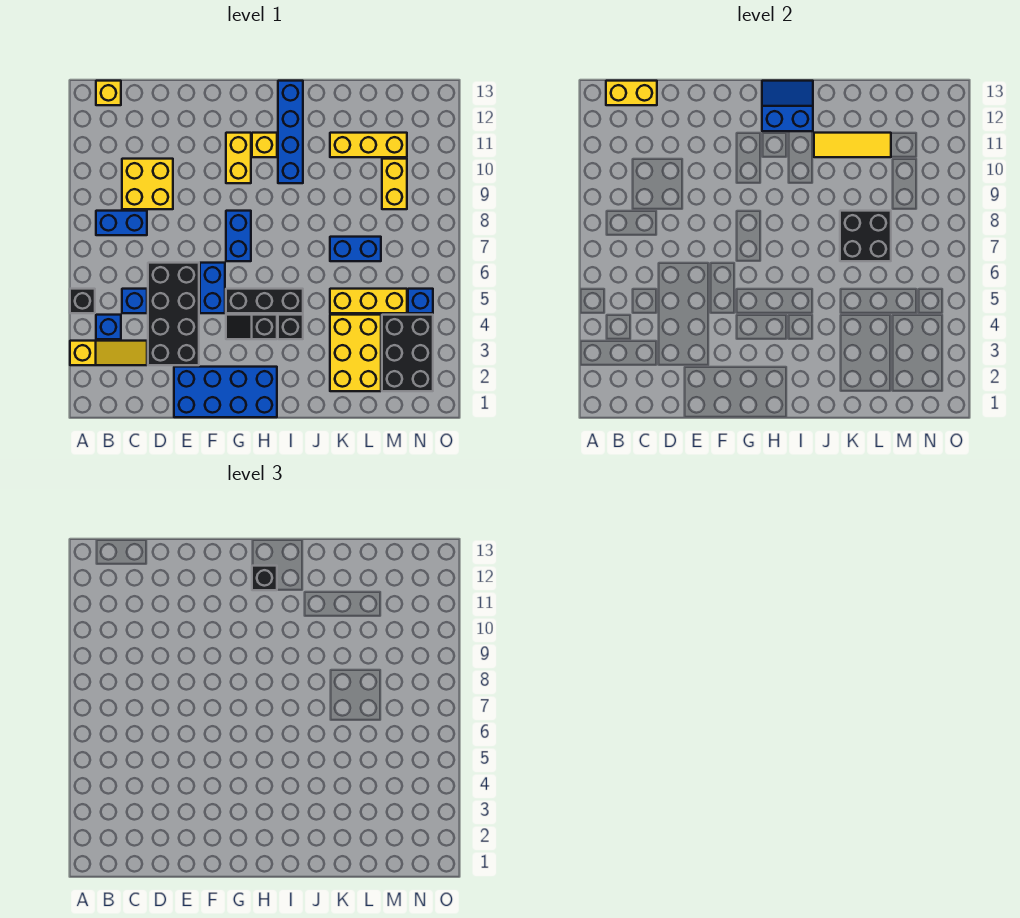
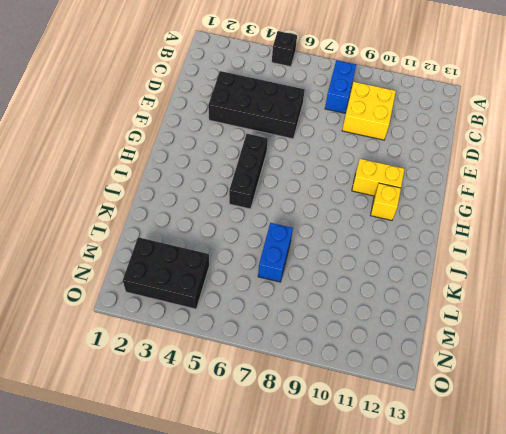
none -> yellow 1x3 slope [70,341,147,365]
none -> blue 1x1 brick [96,315,121,339]
none -> yellow 1x1 brick [96,81,121,105]

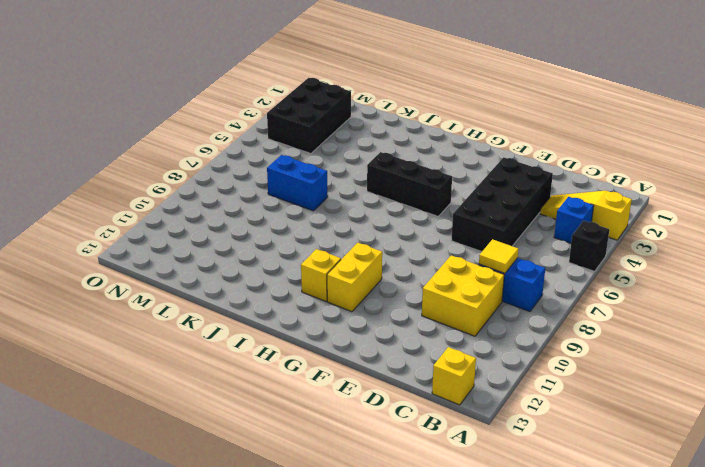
yellow 1x1 tile [479,239,518,273] -> none
none -> blue 1x1 brick [122,289,147,313]
none -> blue 2x4 brick [174,367,277,417]
none -> blue 1x2 brick [200,263,225,313]

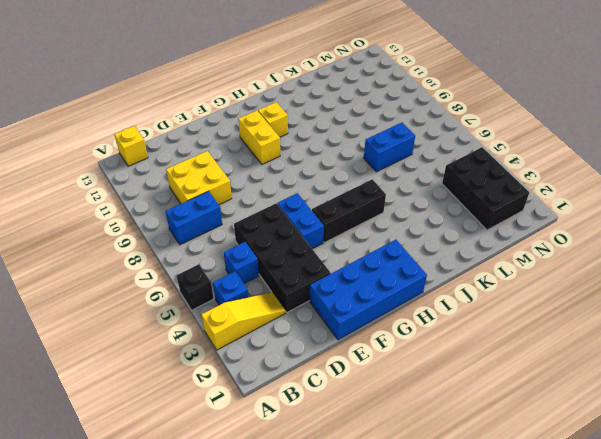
none -> black 1x2 slope [226,315,277,339]
none -> blue 1x2 brick [226,211,251,261]
none -> black 1x1 brick [278,315,303,339]

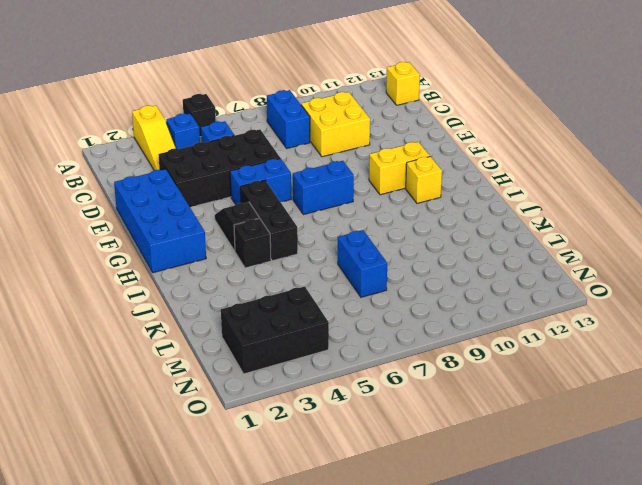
none -> blue 1x4 brick [278,81,303,183]
none -> yellow 2x3 brick [330,315,381,391]
none -> yellow 1x3 brick [330,289,407,313]

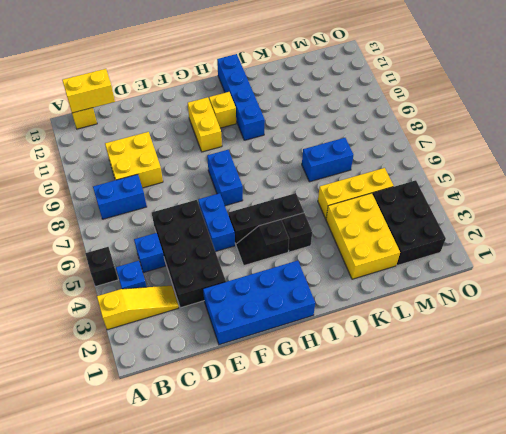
none -> yellow 1x3 brick [330,133,407,157]
none -> yellow 1x2 brick [382,159,407,209]
none -> blue 1x1 brick [408,289,433,313]

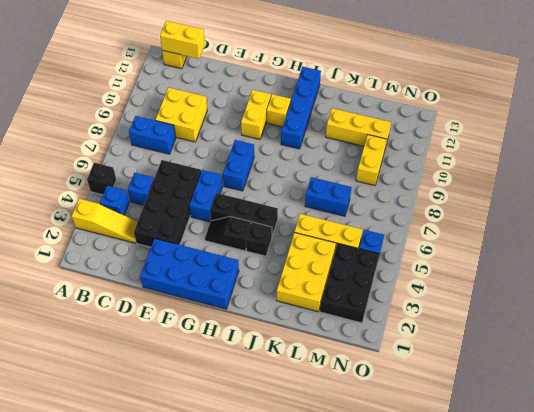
none -> blue 2x2 slope [762,81,813,131]
none -> yellow 1x3 tile [814,133,891,157]
none -> black 2x2 brick [840,211,891,261]

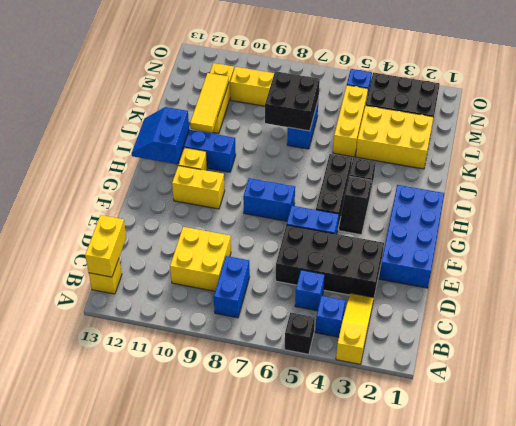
none -> black 1x1 brick [252,566,277,590]

